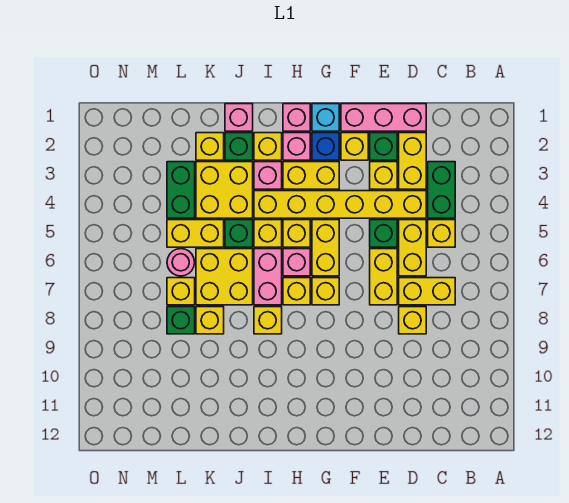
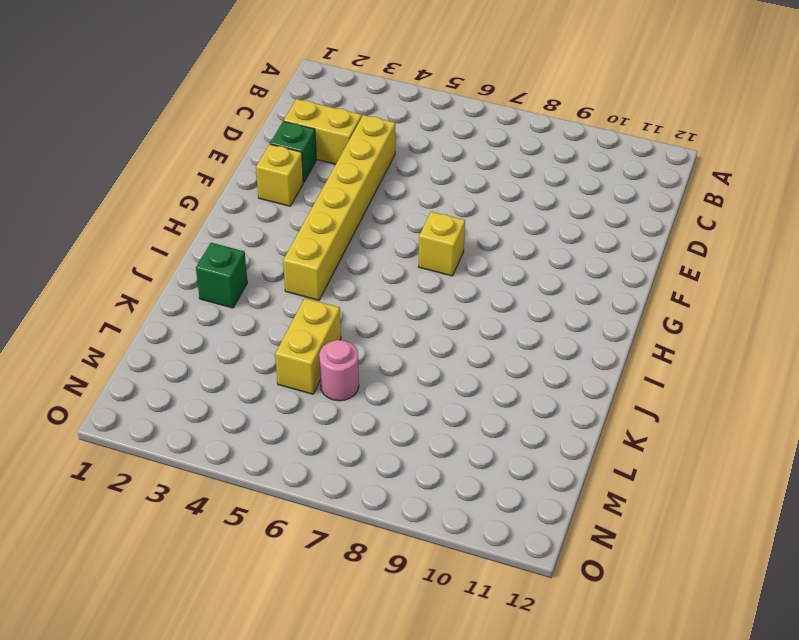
none -> green 1x2 brick [428,162,455,218]
none -> yellow 1x1 brick [428,220,455,247]
none -> yellow 1x2 brick [399,278,455,305]
none -> pink 1x3 brick [341,104,426,131]

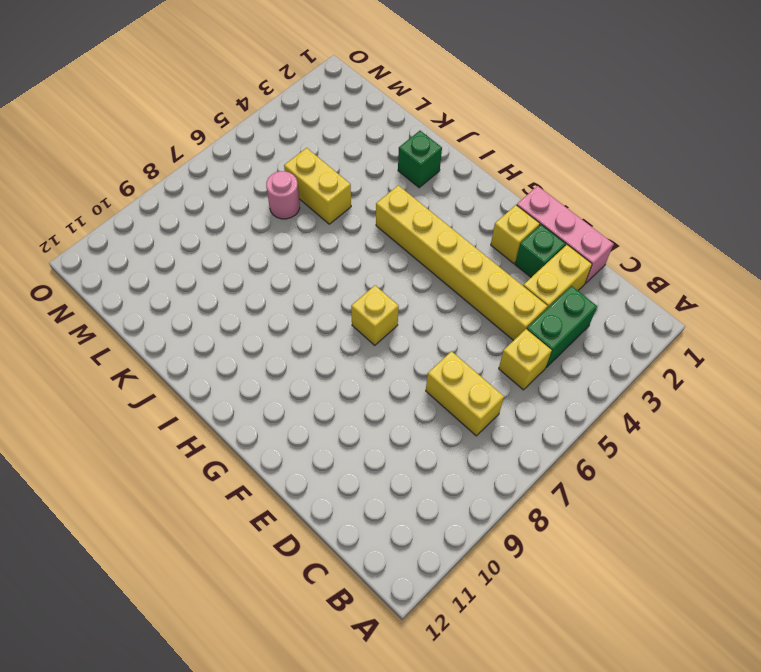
none -> yellow 1x2 brick [399,220,426,276]
none -> yellow 1x1 brick [399,307,426,334]
none -> yellow 1x1 brick [370,162,397,189]
none -> green 1x1 brick [370,220,397,247]

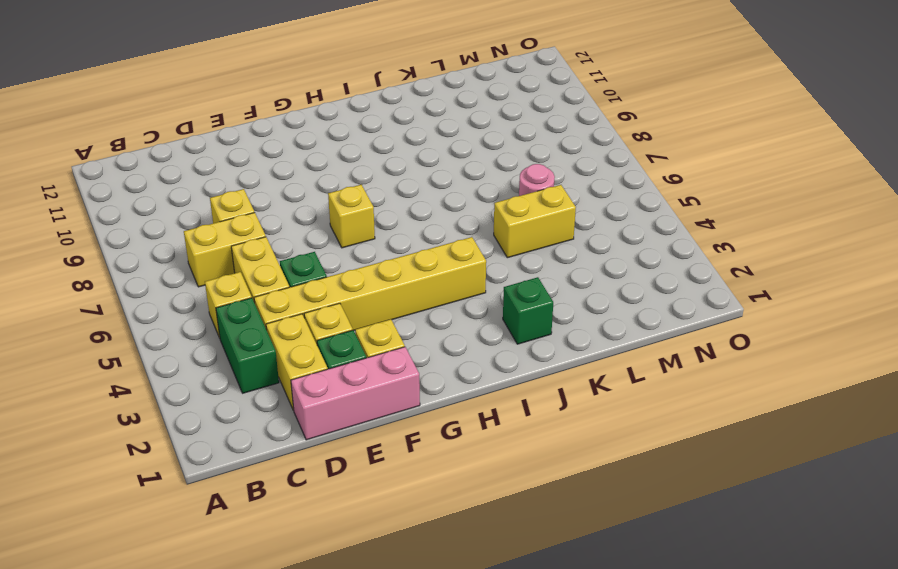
none -> yellow 1x2 brick [370,249,397,305]
none -> cyan 1x1 brick [312,104,339,131]
none -> blue 1x1 brick [312,133,339,160]
none -> yellow 1x2 brick [283,162,339,189]

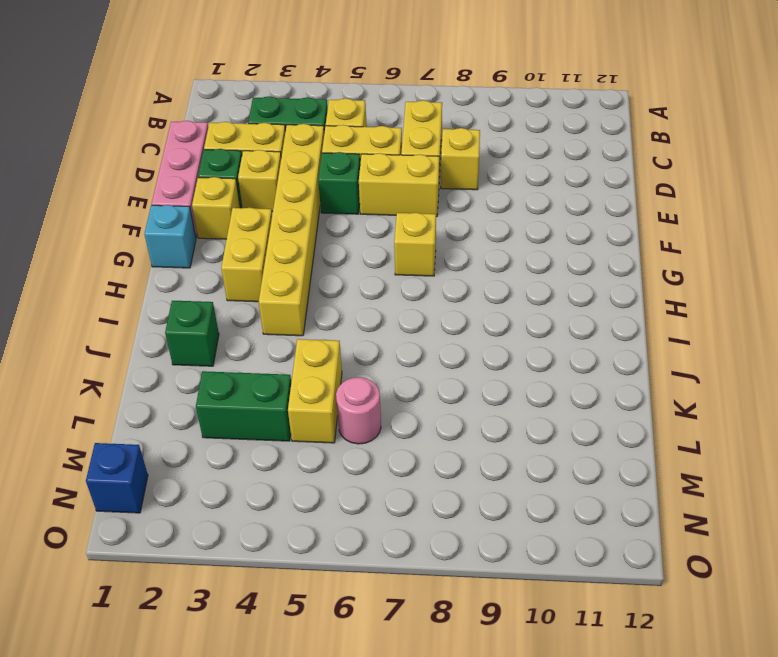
blue 1x1 brick [86,443,148,513] -> blue 1x1 brick moved to [312,133,339,160]
none -> yellow 1x2 brick [312,220,339,276]
none -> pink 1x1 brick [283,104,310,131]
none -> pink 1x1 brick [283,133,310,160]
none -> yellow 1x1 brick [283,220,310,247]

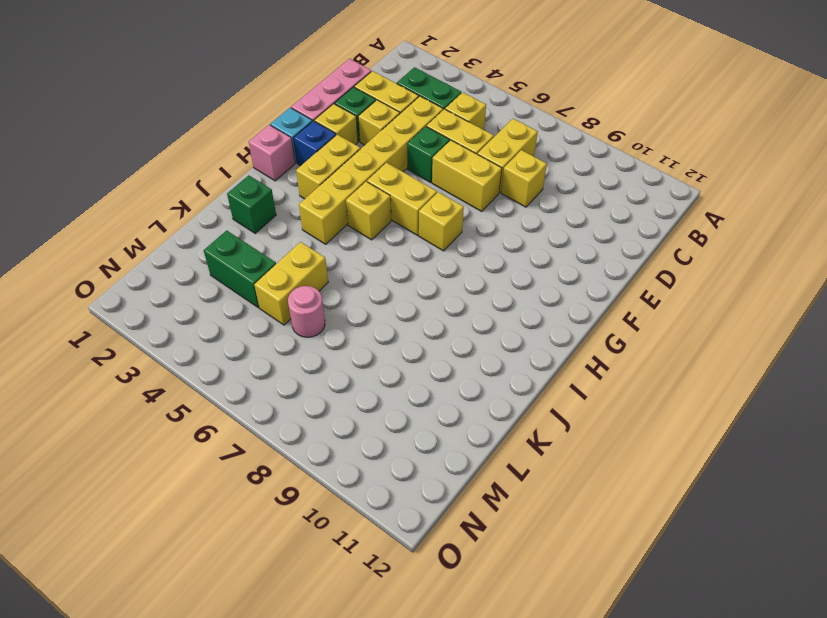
none -> pink 1x1 brick [283,133,310,160]
none -> pink 1x1 brick [283,249,310,276]
none -> yellow 1x1 brick [283,278,310,305]
none -> yellow 1x1 brick [254,133,282,160]

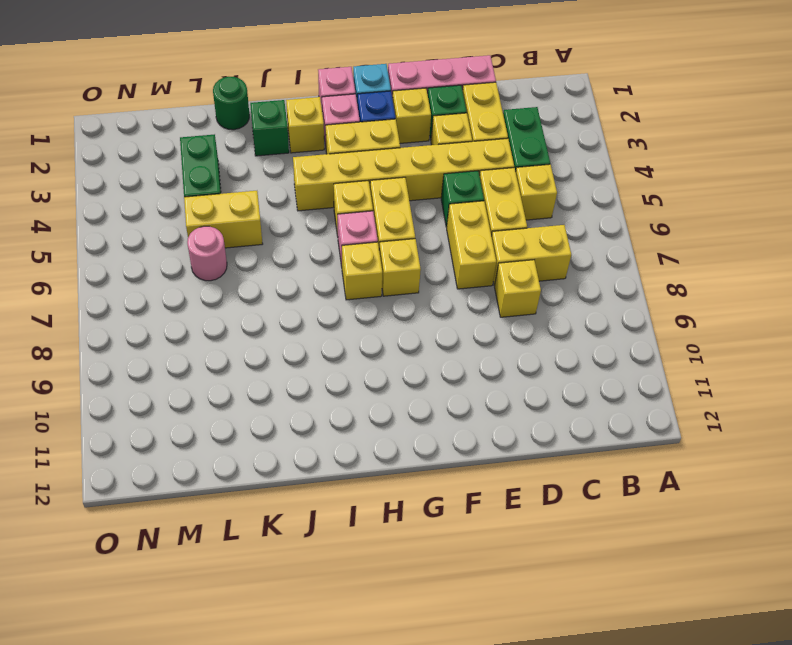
green 1x1 round brick [213,77,249,130] -> none
none -> pink 1x1 brick [254,162,282,189]
none -> yellow 1x1 brick [254,220,282,247]
none -> pink 1x2 brick [254,249,282,305]
none -> yellow 1x1 brick [254,307,282,334]

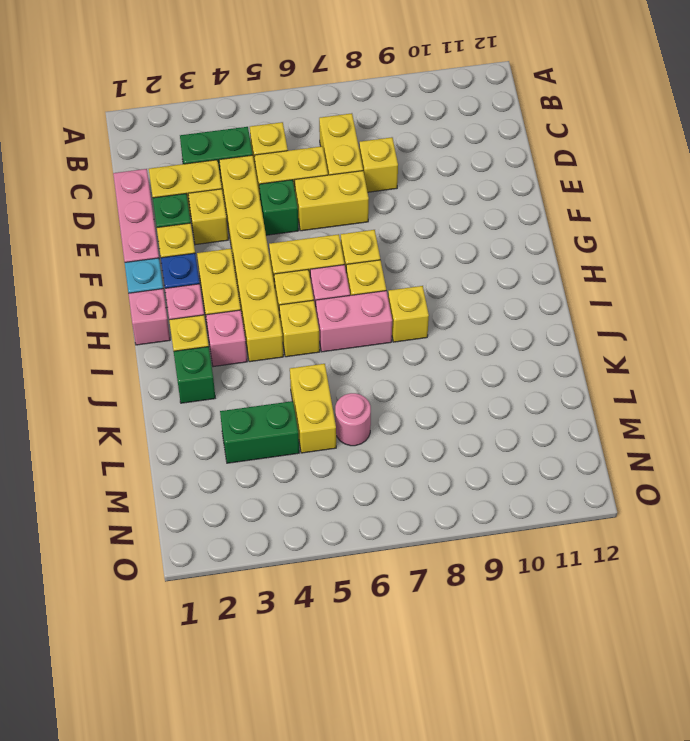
none -> pink 1x1 brick [225,104,253,131]
none -> yellow 2x2 brick [196,162,253,218]
none -> green 1x1 brick [225,220,253,247]
none -> yellow 2x2 brick [196,249,253,305]

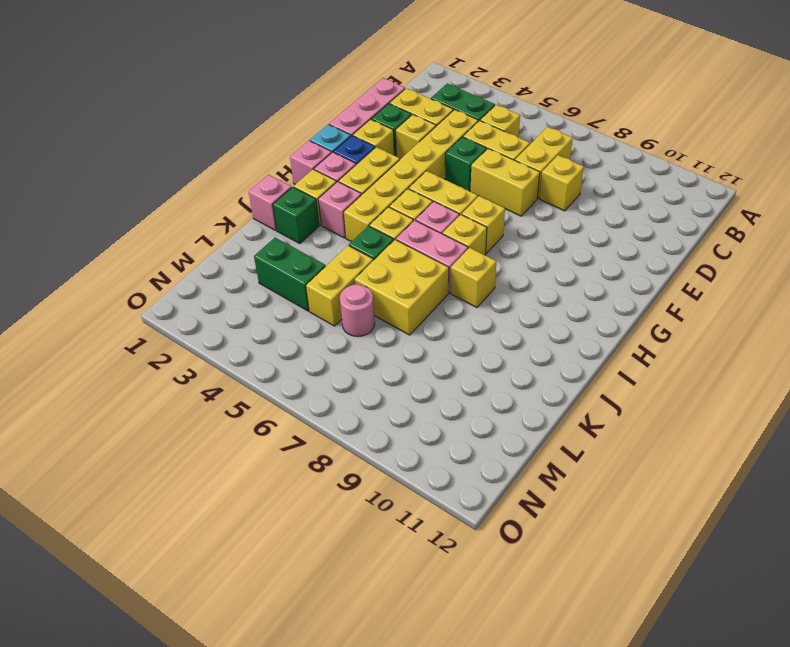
none -> yellow 2x2 brick [196,162,253,218]
none -> yellow 1x1 brick [196,133,224,160]
none -> yellow 1x1 brick [196,307,224,334]
none -> yellow 1x1 brick [167,278,195,305]

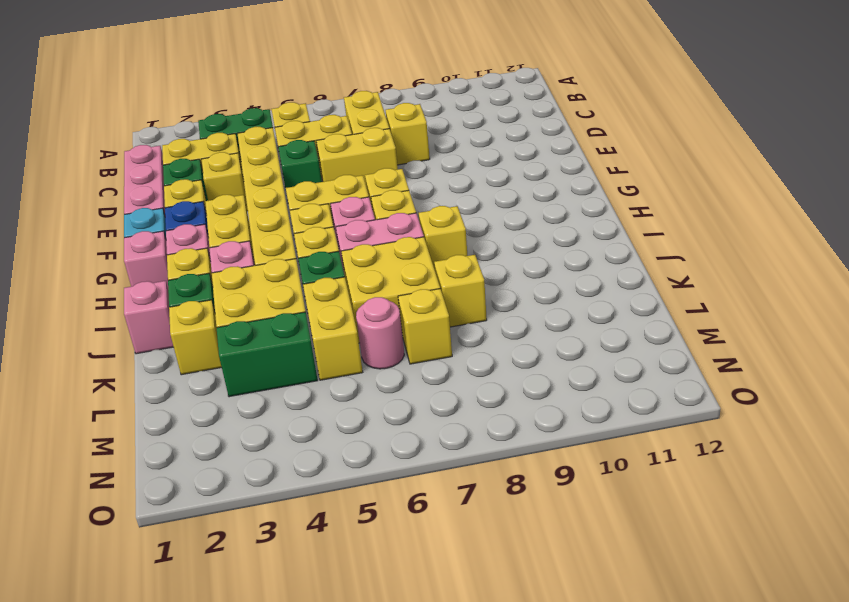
none -> green 1x1 brick [167,307,195,334]

